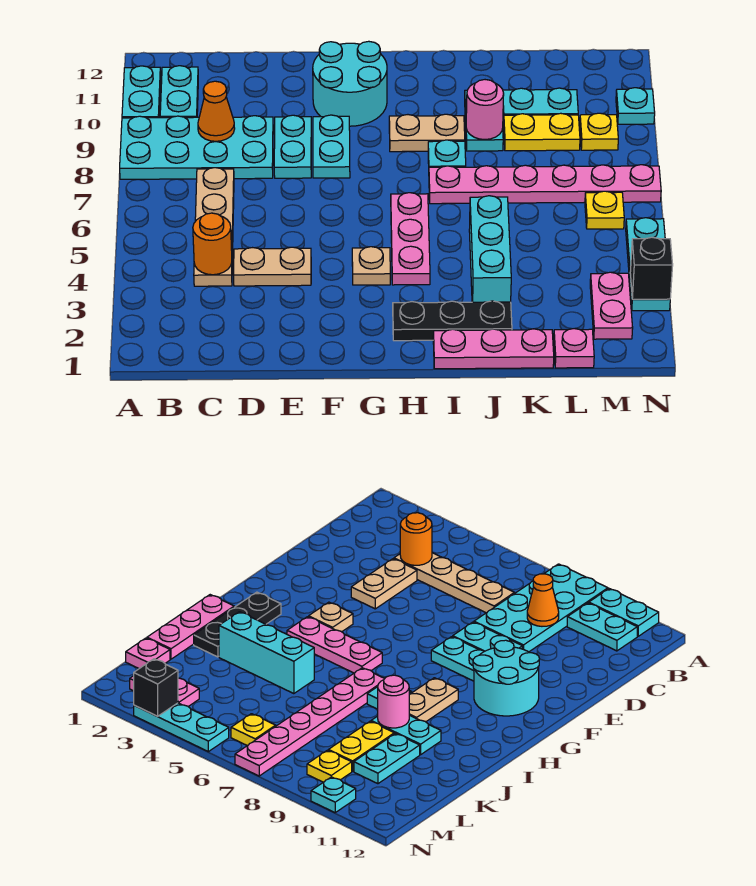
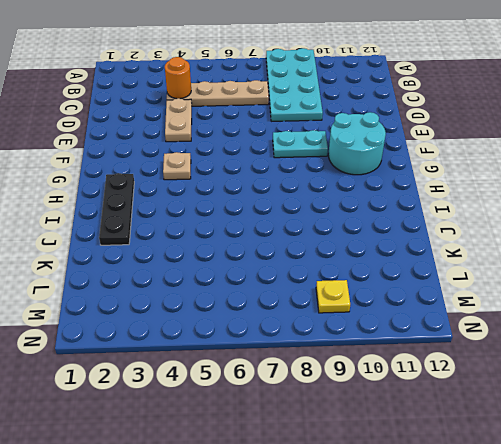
none -> cyan 1x2 plate [122,66,161,118]
none -> cyan 1x2 plate [160,66,198,118]
none -> cyan 1x2 plate [274,115,311,178]

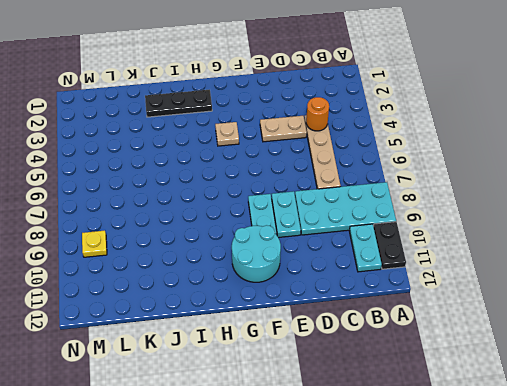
black 1x2 plate [373,222,406,269] -> cyan 1x2 plate [122,66,161,118]
none -> pink 1x3 plate [391,193,430,285]
none -> tan 1x2 plate [389,114,465,152]
none -> pink 1x3 plate [433,329,554,369]

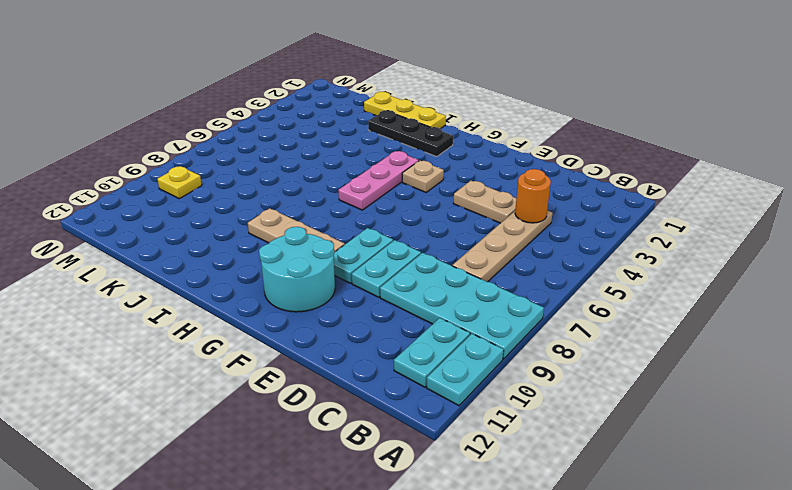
tan 1x3 plate [248,208,345,252] -> tan 1x2 plate [389,114,465,152]
yellow 1x3 plate [364,92,446,129] -> pink 1x3 plate [433,329,554,369]
none -> pink 1x6 plate [429,165,661,204]
none -> cyan 1x1 plate [428,140,466,168]
none -> cyan 1x3 brick [469,196,511,302]

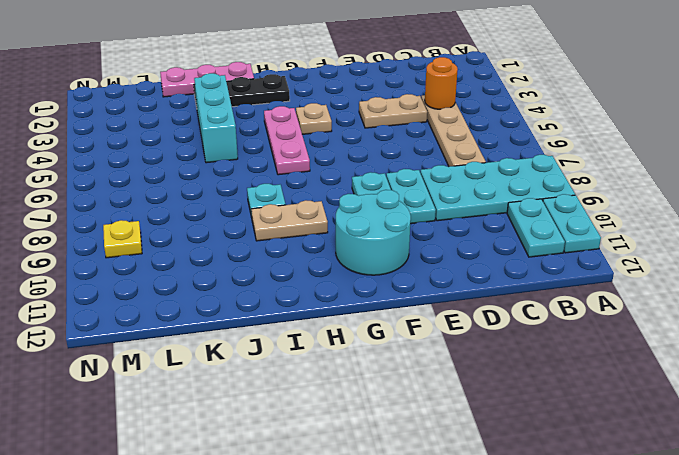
none -> pink 1x6 plate [429,165,661,204]
none -> cyan 1x2 plate [465,90,503,151]
none -> yellow 1x2 plate [504,113,580,151]

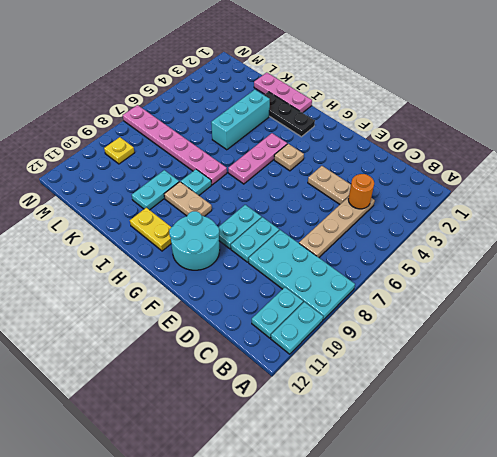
yellow 1x2 plate [130,208,171,251] -> yellow 1x2 plate moved to [504,113,580,151]
none -> cyan 1x2 plate [503,88,578,123]
none -> pink 1x1 plate [554,329,594,368]
none -> pink 1x2 plate [590,272,633,339]

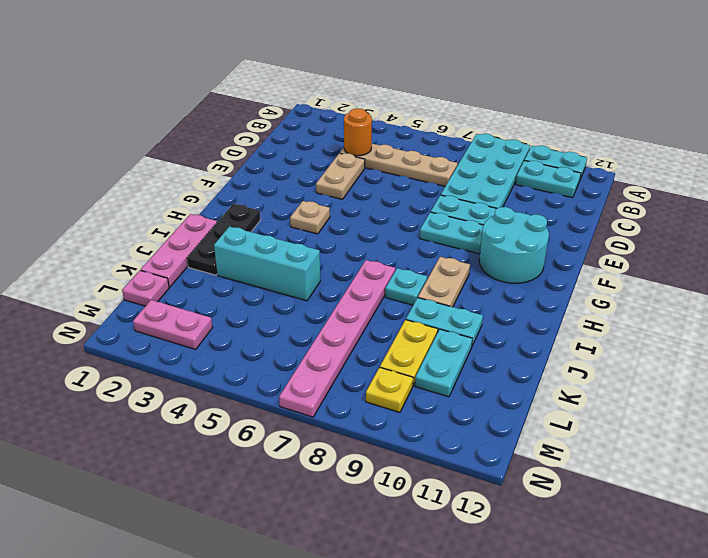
none -> pink 1x3 plate [391,193,430,285]
none -> yellow 1x1 plate [585,191,624,229]
none -> cyan 1x3 plate [626,218,670,311]

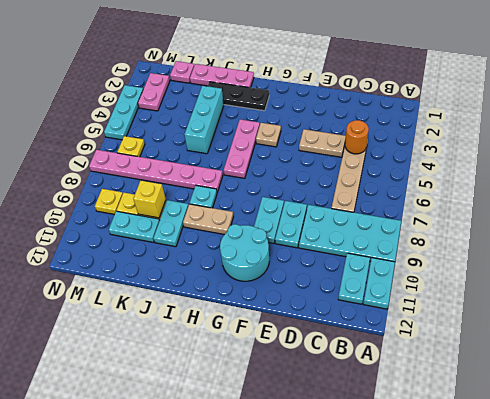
yellow 1x1 brick [133,181,166,218] -> none
none -> cyan 1x1 plate [616,88,655,124]
none -> orange 1x1 cone [198,81,235,141]
none -> pink 1x1 round brick [466,80,504,140]

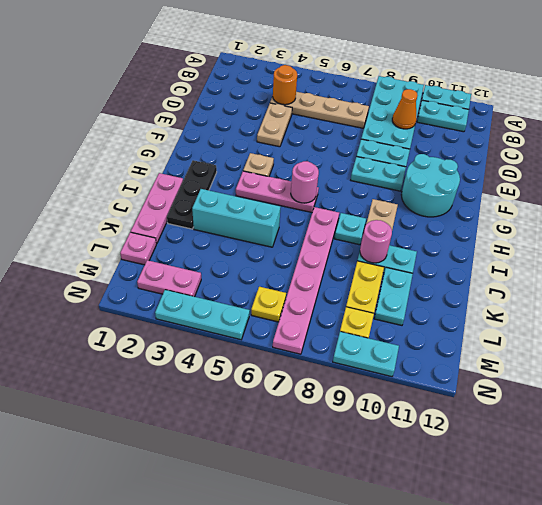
pink 1x1 round brick [291,161,319,203] -> none
cyan 1x2 plate [333,332,399,377] -> cyan 1x1 plate [616,88,655,124]
none -> black 1x1 brick [630,237,673,299]

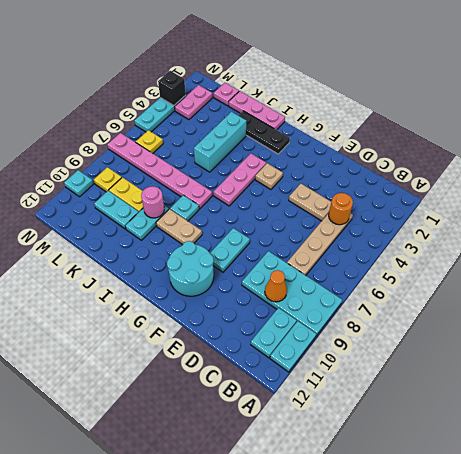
none -> cyan 1x2 plate [274,115,311,178]

